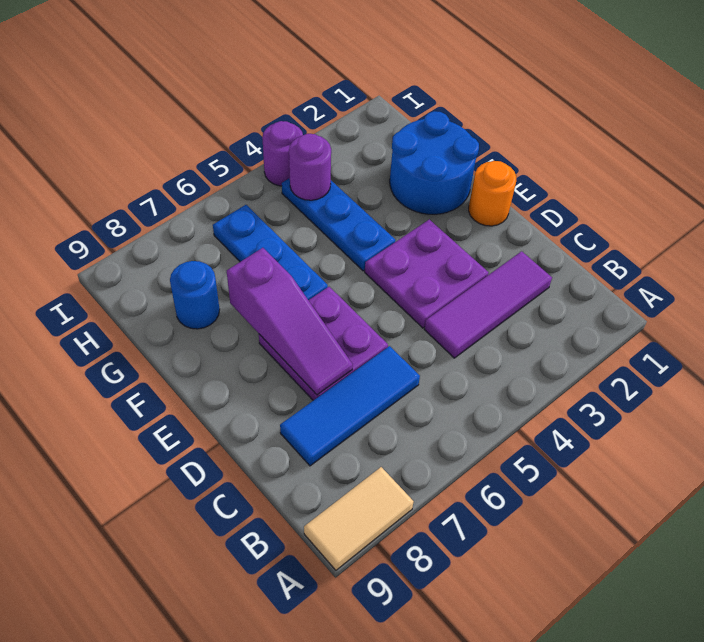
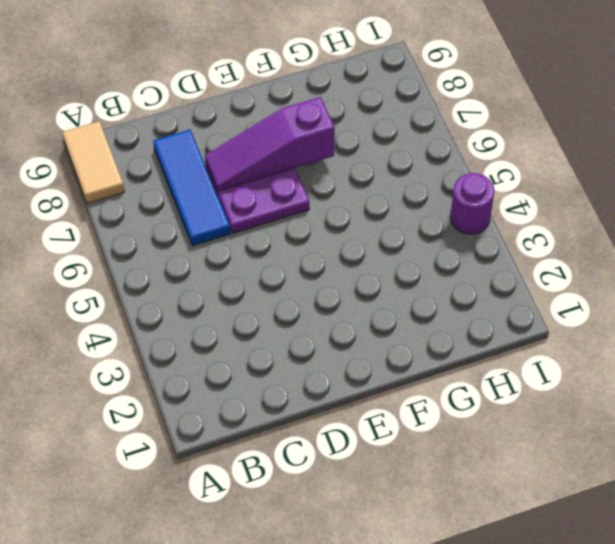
none -> purple 1x3 tile [424,251,552,358]
none -> purple 2x2 plate [365,219,489,328]
none -> orange 1x1 round brick [469,161,516,226]

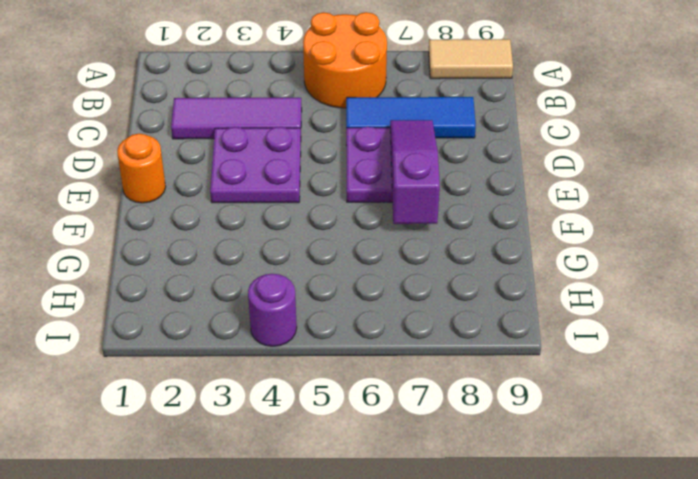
orange 2x2 round brick [303,12,387,108] -> none
none -> blue 2x2 round brick [390,111,479,214]
none -> blue 1x3 plate [282,178,396,271]
none -> blue 1x3 plate [213,205,328,300]

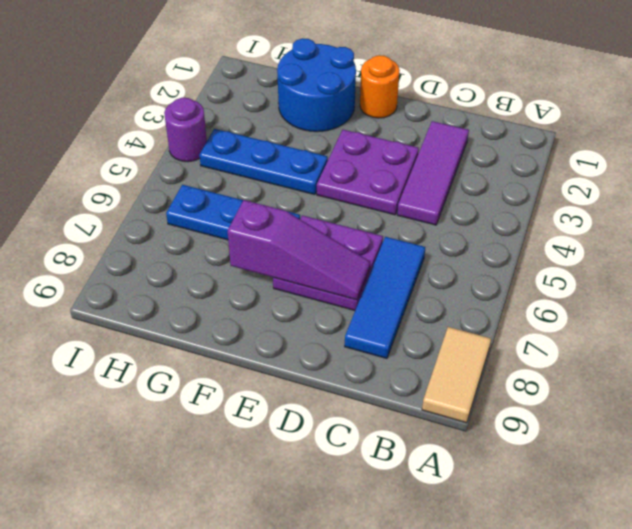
none -> blue 1x1 round brick [170,261,220,329]
none -> purple 1x1 round brick [289,134,331,200]

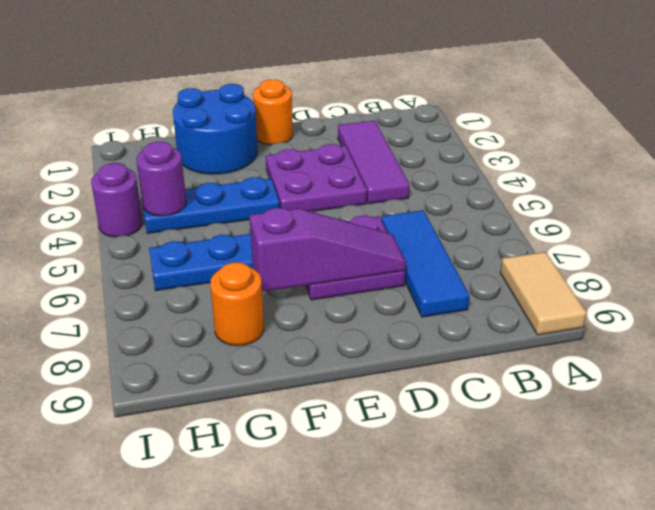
orange 1x1 round brick [210,262,264,346] -> blue 1x1 round brick [170,261,220,329]

